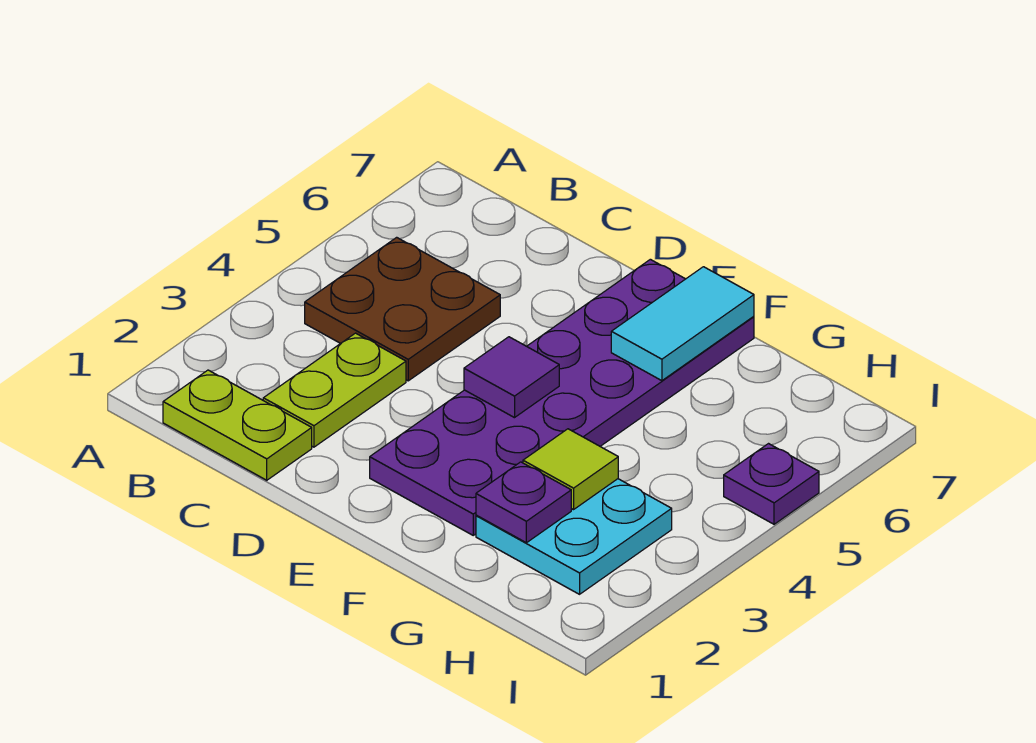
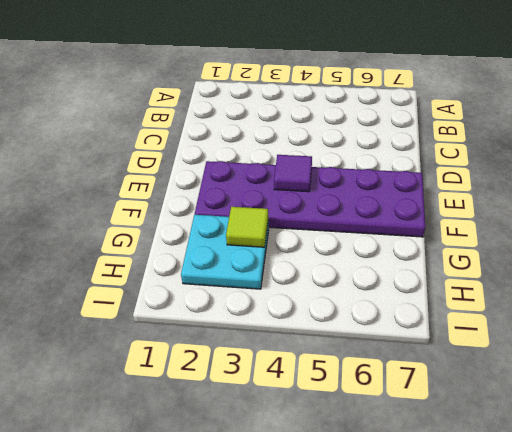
none -> lime 1x2 plate [163,370,312,480]
none -> brown 2x2 plate [305,237,500,381]

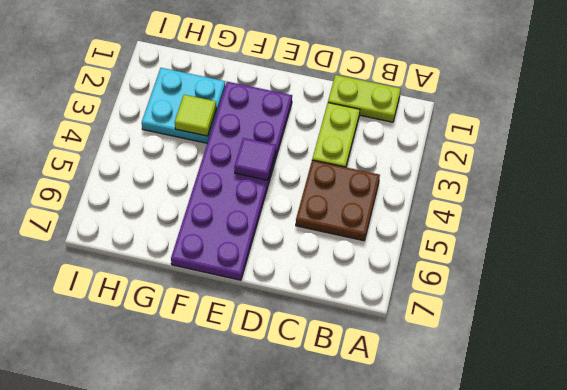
none -> purple 1x1 plate [724,444,819,524]
none -> cyan 1x2 tile [611,267,754,381]

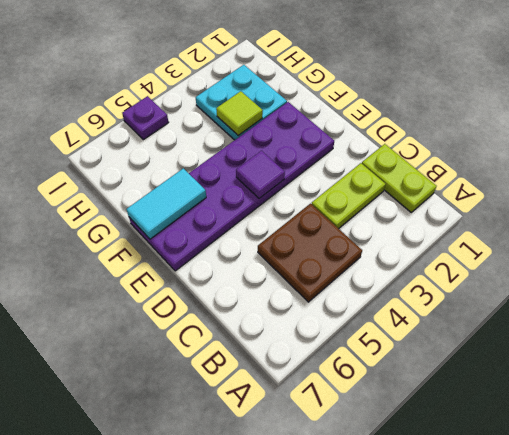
none -> purple 1x1 plate [476,462,571,543]

